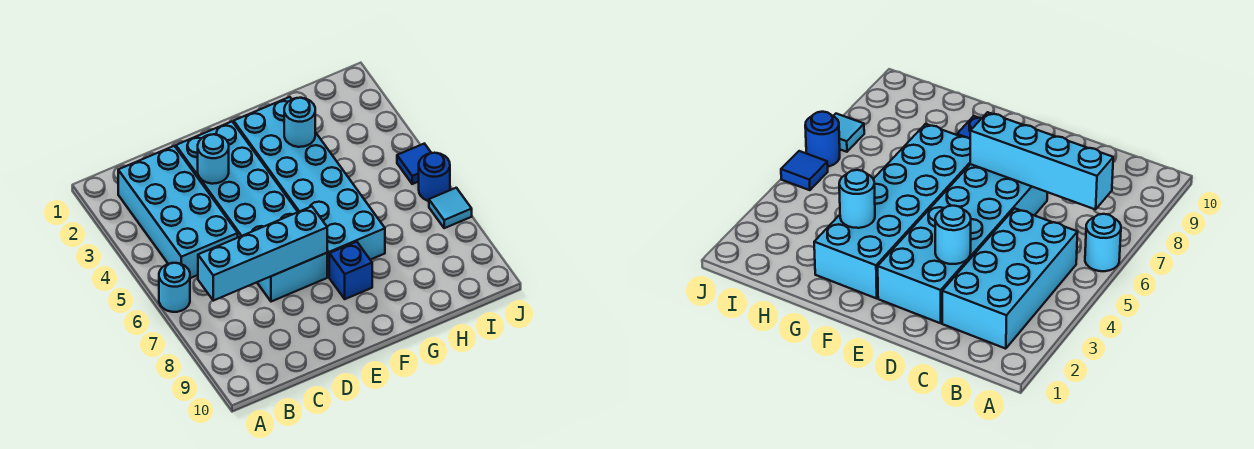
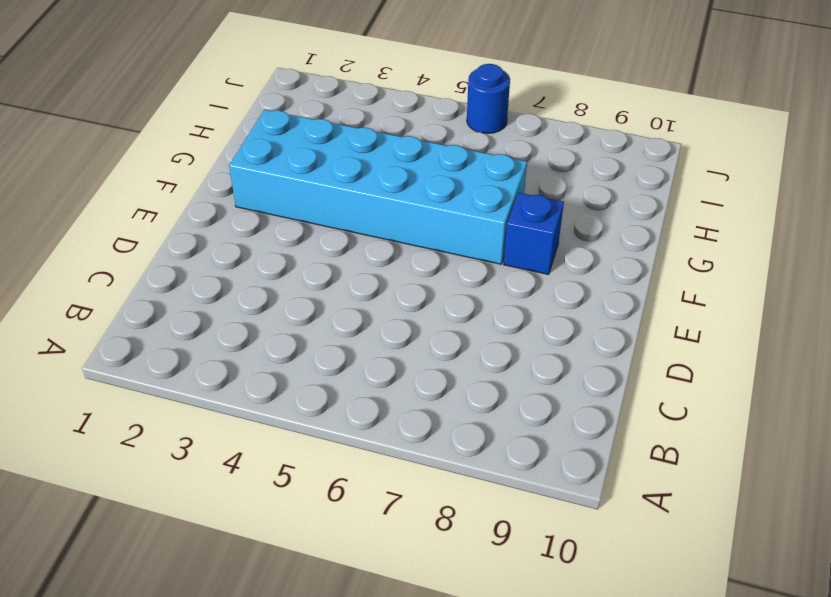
none -> cyan 1x1 round brick [159,263,190,312]
none -> cyan 2x4 brick [118,146,238,278]

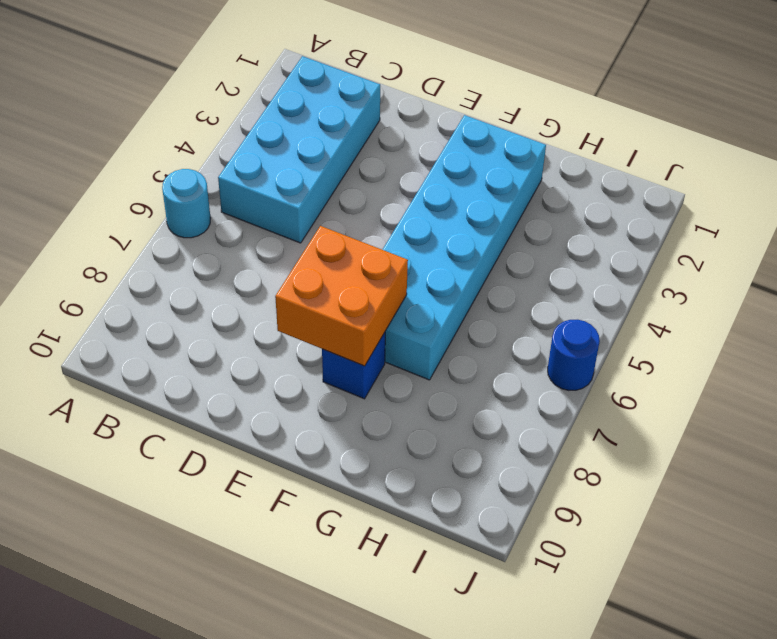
orange 2x2 brick [275,226,408,366] -> cyan 1x4 brick [198,206,327,301]
none -> cyan 2x6 brick [176,122,327,302]
none -> blue 1x1 tile [397,144,431,184]

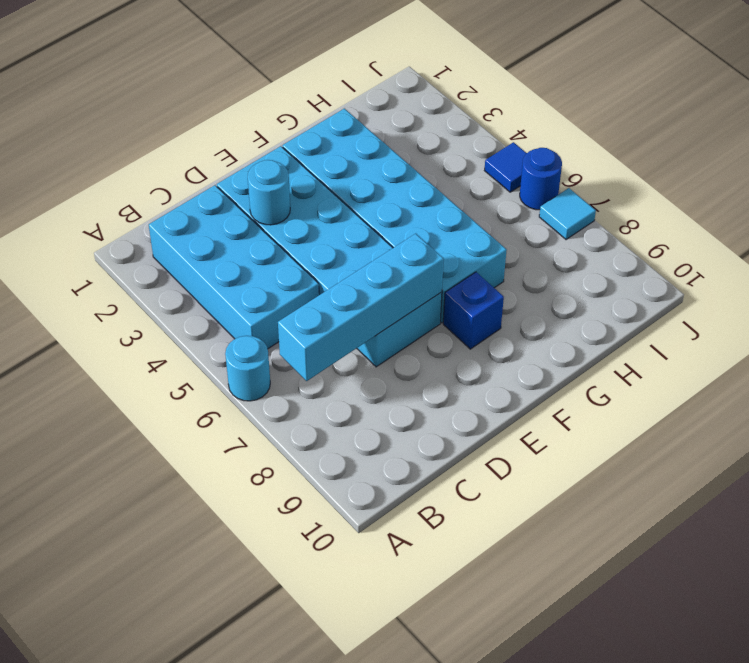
none -> cyan 1x1 round brick [284,98,315,147]

